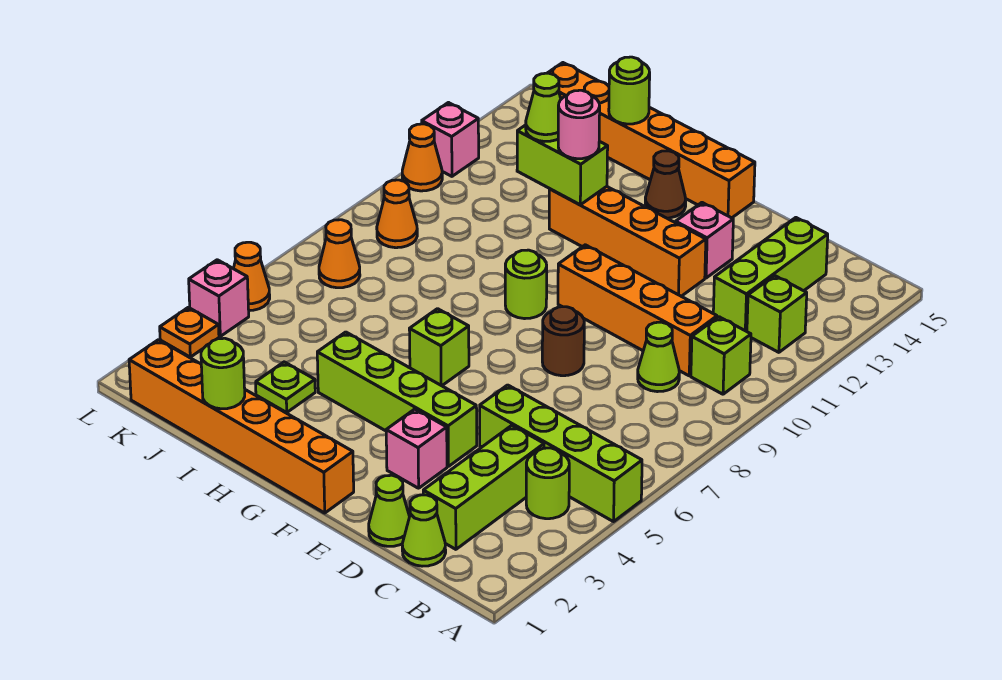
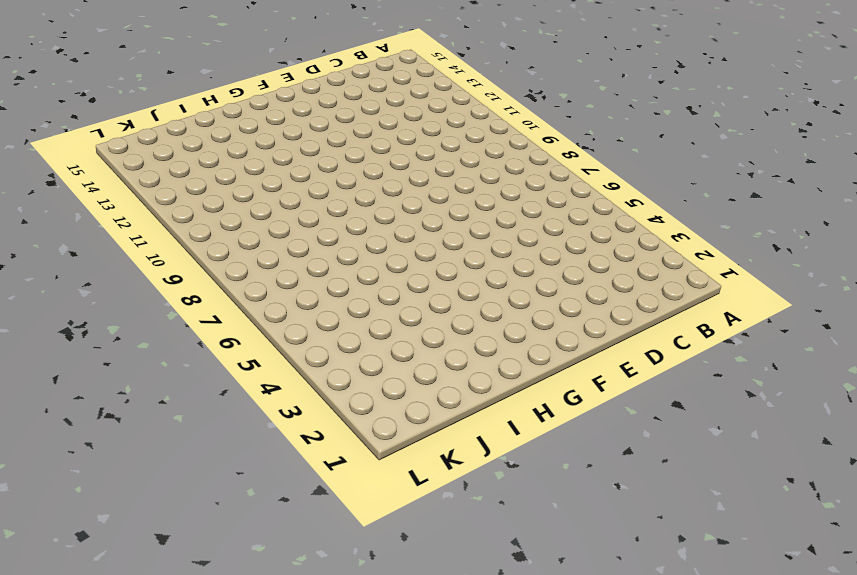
none -> lime 1x4 brick [480,385,642,522]
none -> lime 1x1 round brick [526,448,569,519]
none -> lime 1x1 brick [691,317,751,394]
none -> lime 1x1 brick [747,276,807,352]

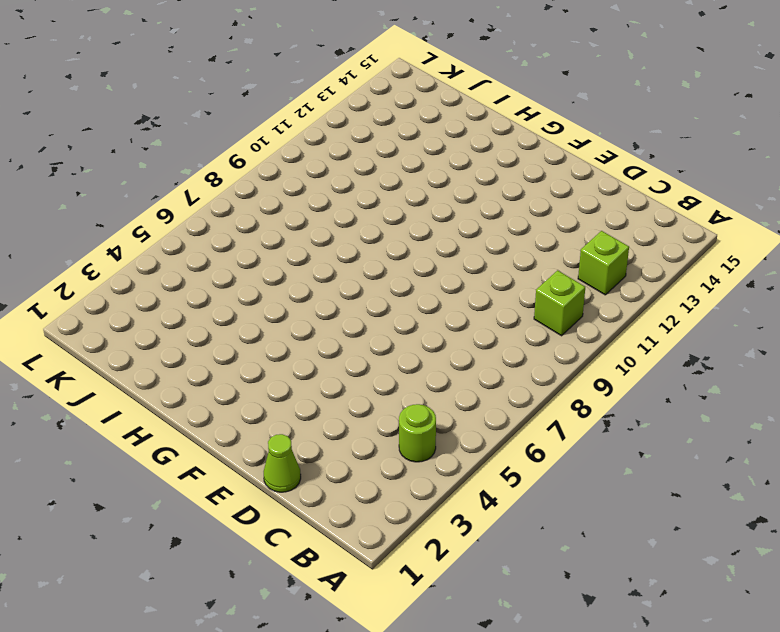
none -> lime 1x4 brick [480,385,642,522]
none -> lime 1x1 cone [402,495,446,566]
none -> lime 1x3 brick [423,425,544,549]
none -> lime 1x1 cone [638,322,679,392]

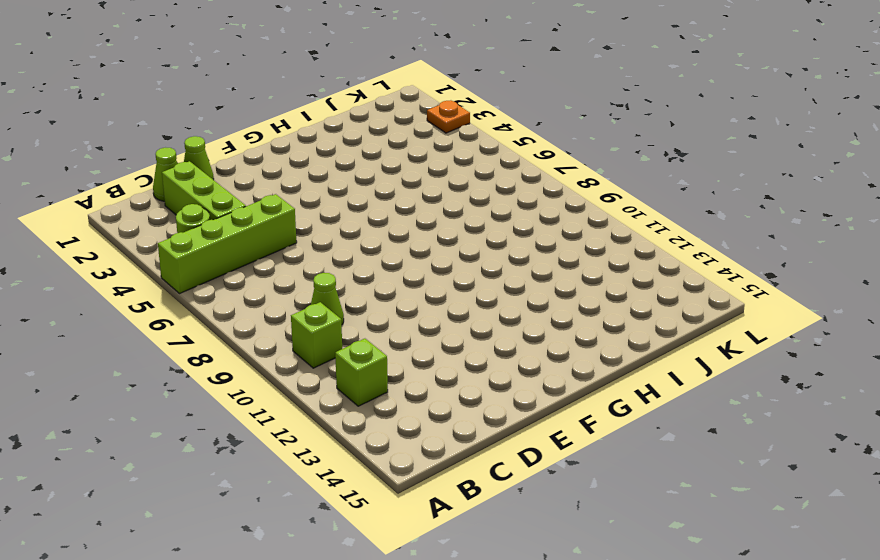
none -> orange 1x4 brick [558,245,717,376]
none -> lime 1x3 brick [713,218,828,331]
none -> pink 1x1 brick [386,409,447,488]
none -> lime 1x4 brick [317,332,477,466]

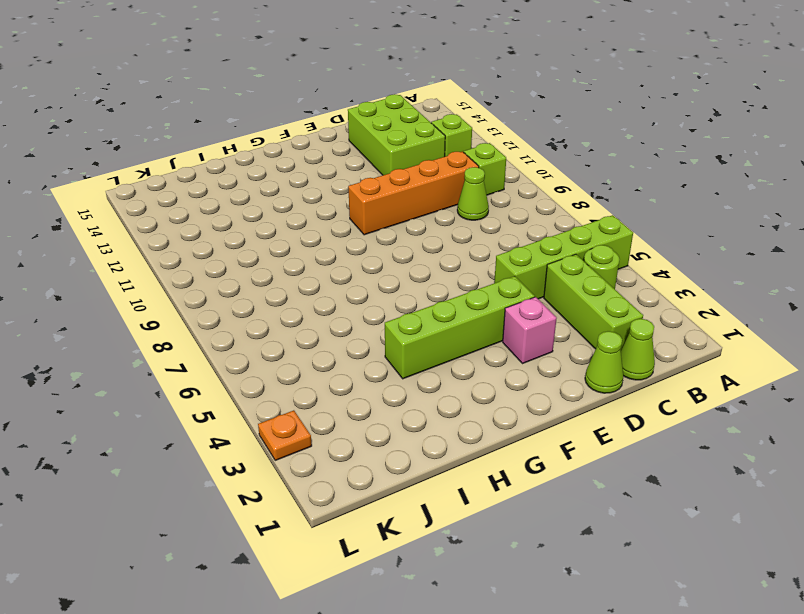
lime 2x3 brick [348,94,445,175] -> lime 1x3 brick [713,218,828,331]
none -> brown 1x1 round brick [542,307,584,376]
none -> orange 1x4 brick [549,187,706,296]
none -> pink 1x1 brick [676,203,733,278]
none -> orange 1x6 brick [129,340,354,513]

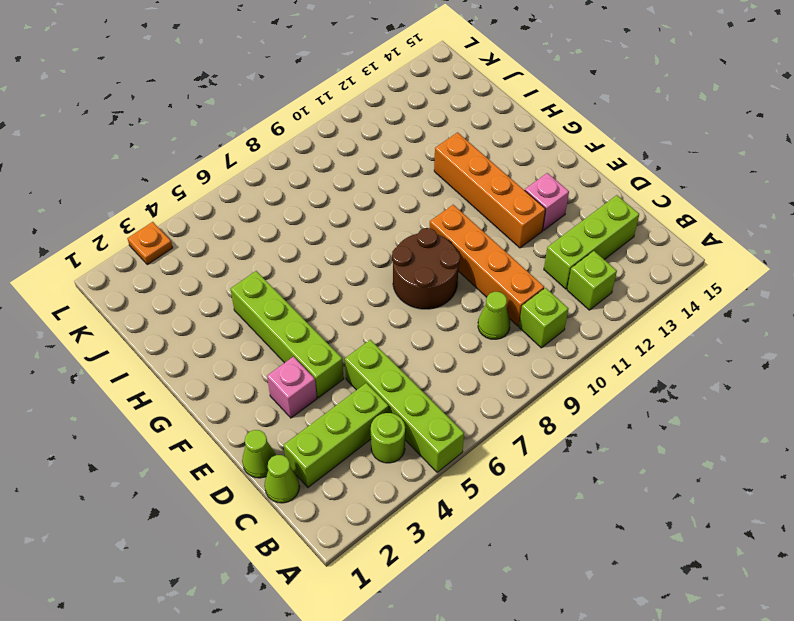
brown 2x2 round brick [392,228,460,309] -> brown 1x1 round brick [542,307,584,376]
none -> orange 1x6 brick [129,340,354,513]
none -> orange 1x6 brick [548,63,755,218]
none -> lime 1x1 brick [409,309,469,386]
none -> lime 1x1 round brick [505,250,547,319]

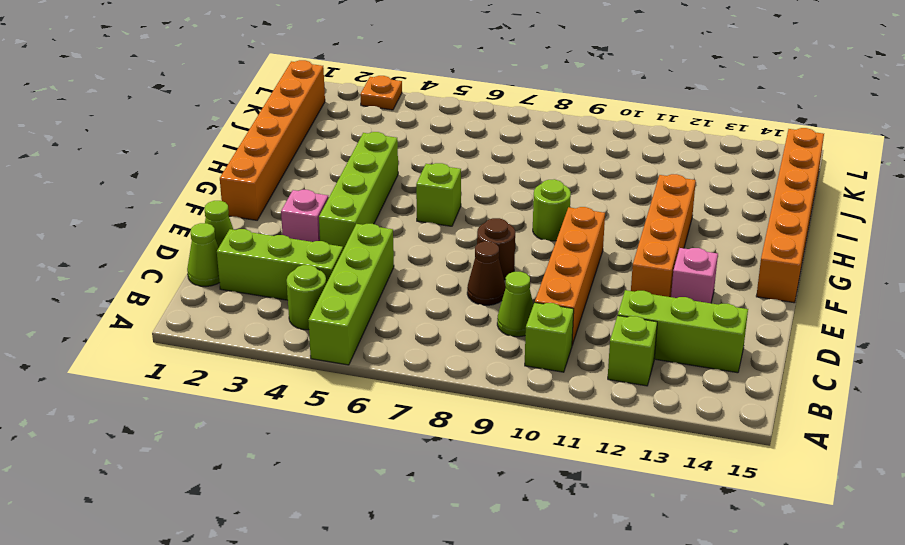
brown 1x1 cone [467,241,506,305] -> brown 1x1 cone moved to [645,151,686,218]
none -> lime 1x1 plate [256,362,315,412]
none -> orange 1x1 cone [319,220,360,288]
none -> orange 1x1 cone [377,180,417,248]
none -> pink 1x1 brick [189,260,249,336]

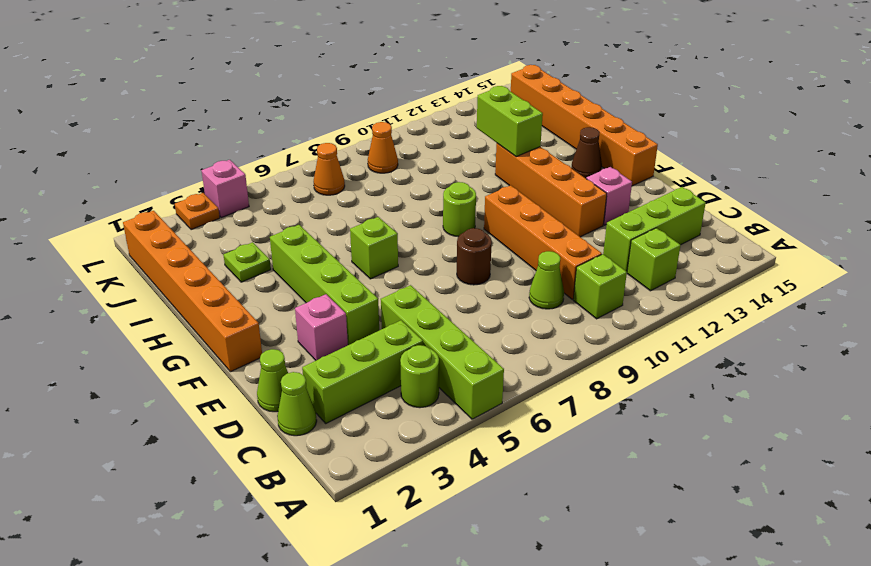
none -> orange 1x1 cone [233,242,270,311]
none -> orange 1x1 cone [402,124,442,191]
none -> pink 1x1 brick [422,103,479,176]
none -> lime 1x1 round brick [201,338,245,409]

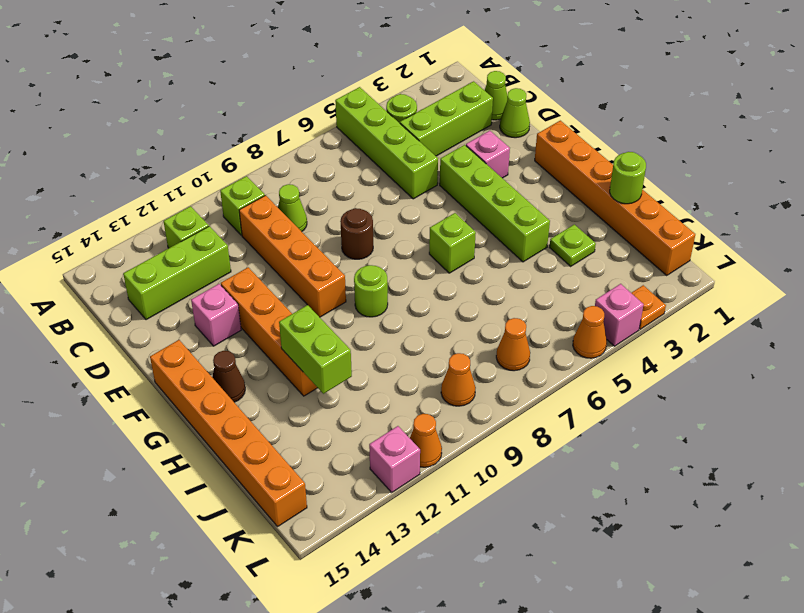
none -> lime 1x1 round brick [609,57,650,124]
none -> pink 1x1 round brick [558,90,600,159]
none -> lime 1x1 cone [526,73,561,141]

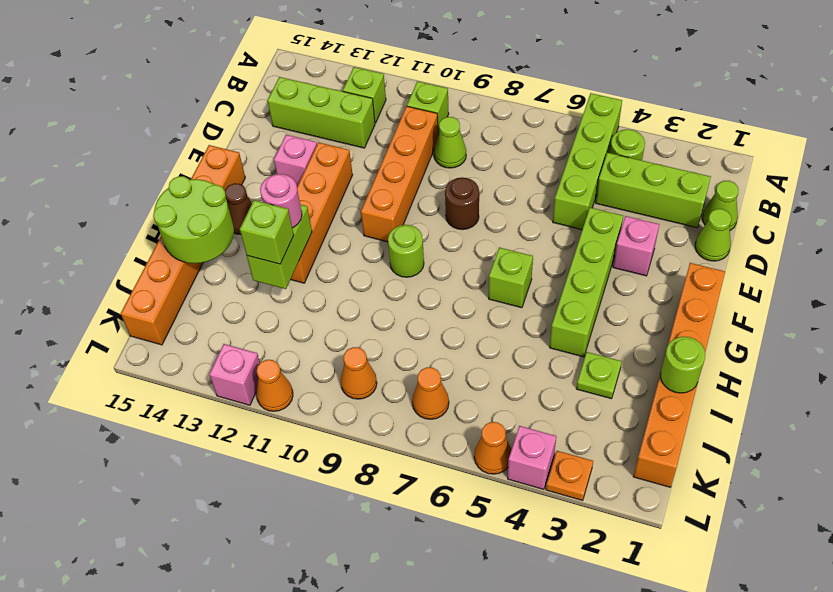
lime 2x2 round brick [153,176,234,263] -> lime 1x1 round brick [609,57,650,124]
lime 1x1 brick [240,200,294,264] -> lime 1x1 cone [526,73,561,141]

